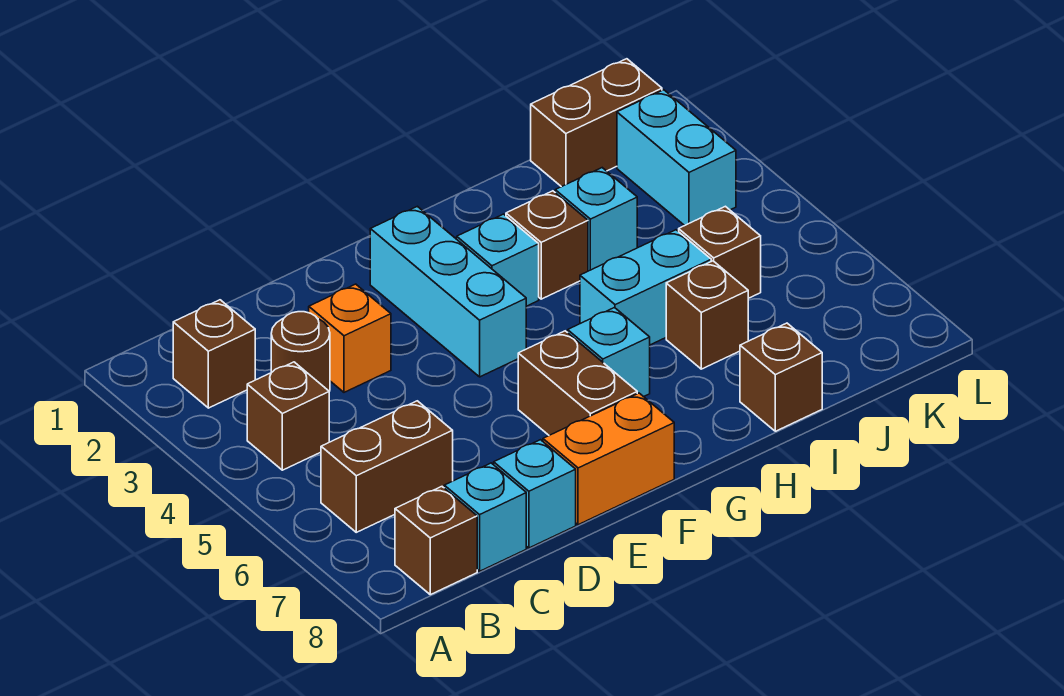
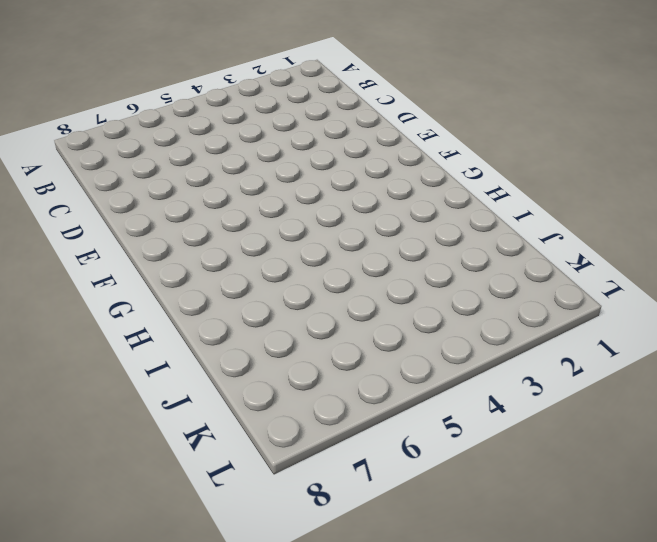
none -> brown 1x1 brick [173,300,255,408]
none -> brown 1x1 brick [247,362,329,470]
none -> brown 1x2 brick [321,401,453,532]

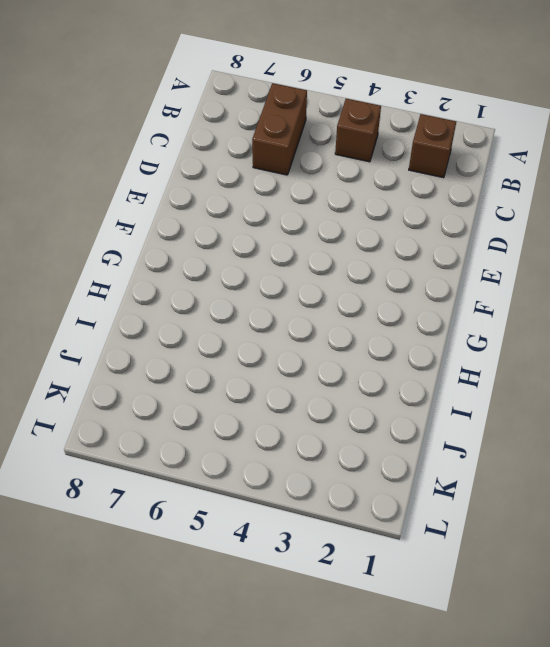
none -> brown 1x1 brick [395,487,477,595]
none -> brown 1x1 round brick [271,312,330,391]
none -> cyan 1x1 brick [444,463,526,571]

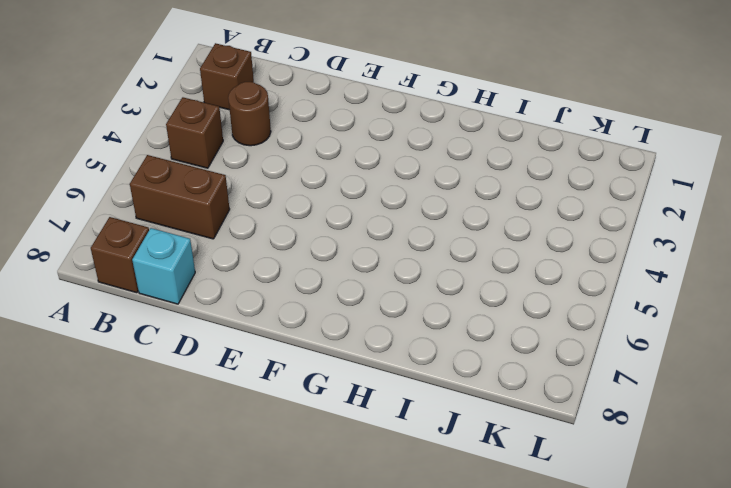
none -> orange 1x1 brick [309,284,391,392]
none -> cyan 1x1 brick [494,440,576,548]
none -> orange 1x2 brick [543,393,674,525]

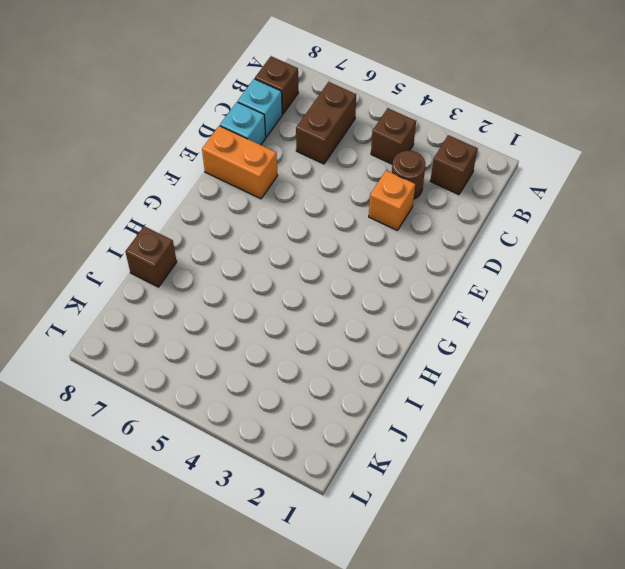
orange 1x2 brick [202,126,277,199] -> orange 1x2 brick turned to [543,393,674,525]
none -> cyan 1x3 brick [370,206,526,377]
none -> brown 1x2 brick [518,331,637,435]
none -> cyan 1x1 brick [457,214,539,306]

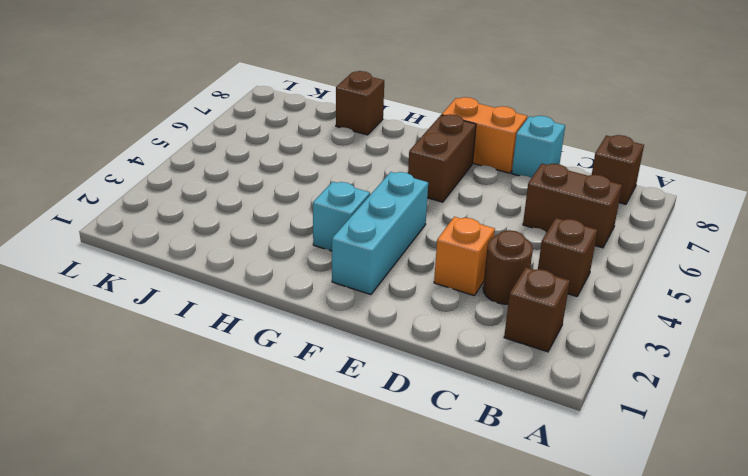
none -> cyan 1x1 brick [444,463,526,571]
none -> cyan 1x1 brick [568,308,650,397]
none -> brown 1x1 brick [506,191,588,299]

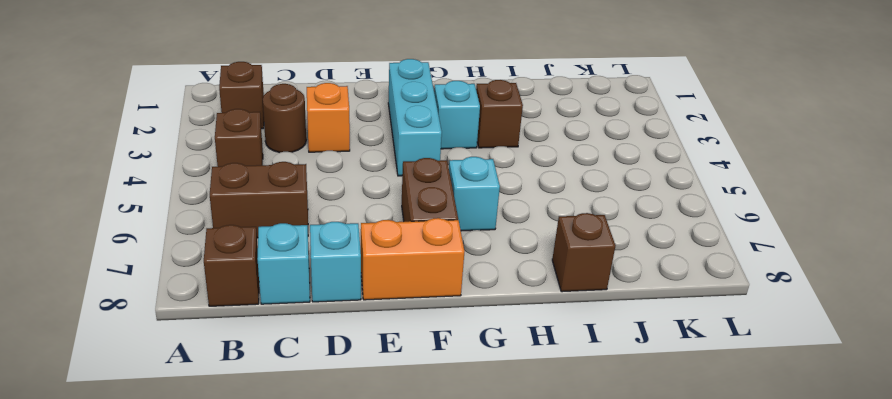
none -> cyan 1x2 brick [580,230,711,345]
none -> cyan 1x1 brick [555,168,637,271]
none -> brown 1x1 brick [666,261,748,369]

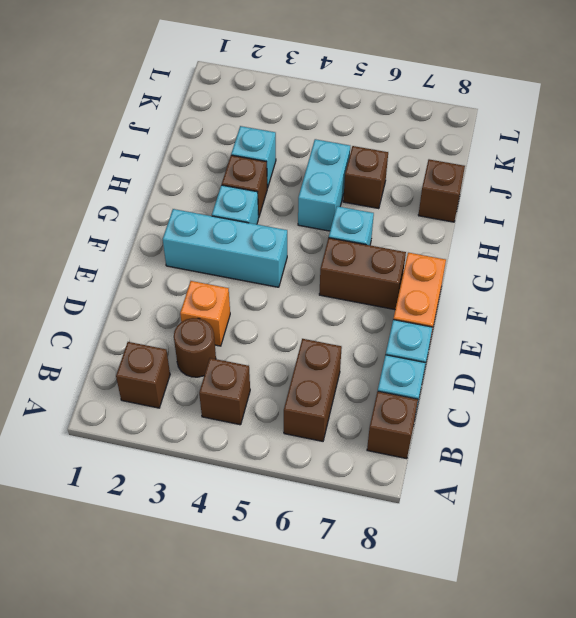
none -> brown 1x2 brick [531,59,662,187]
none -> brown 1x1 brick [679,206,761,298]
none -> cyan 1x2 brick [617,90,736,226]

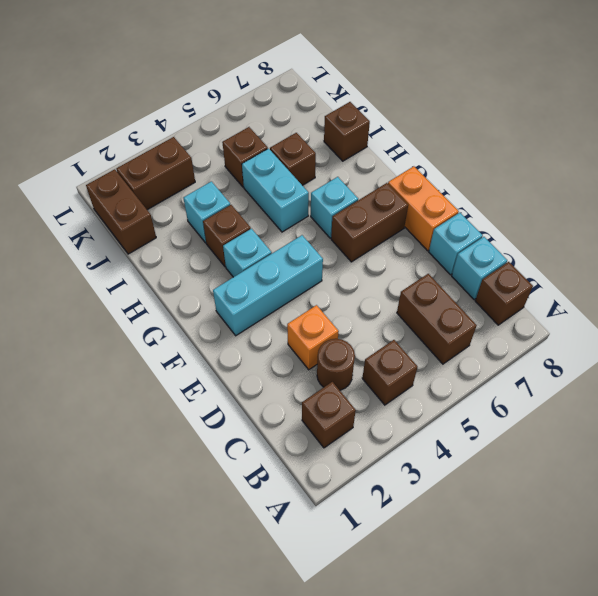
brown 1x2 brick [116,137,195,210] -> cyan 1x2 brick [617,90,736,226]

